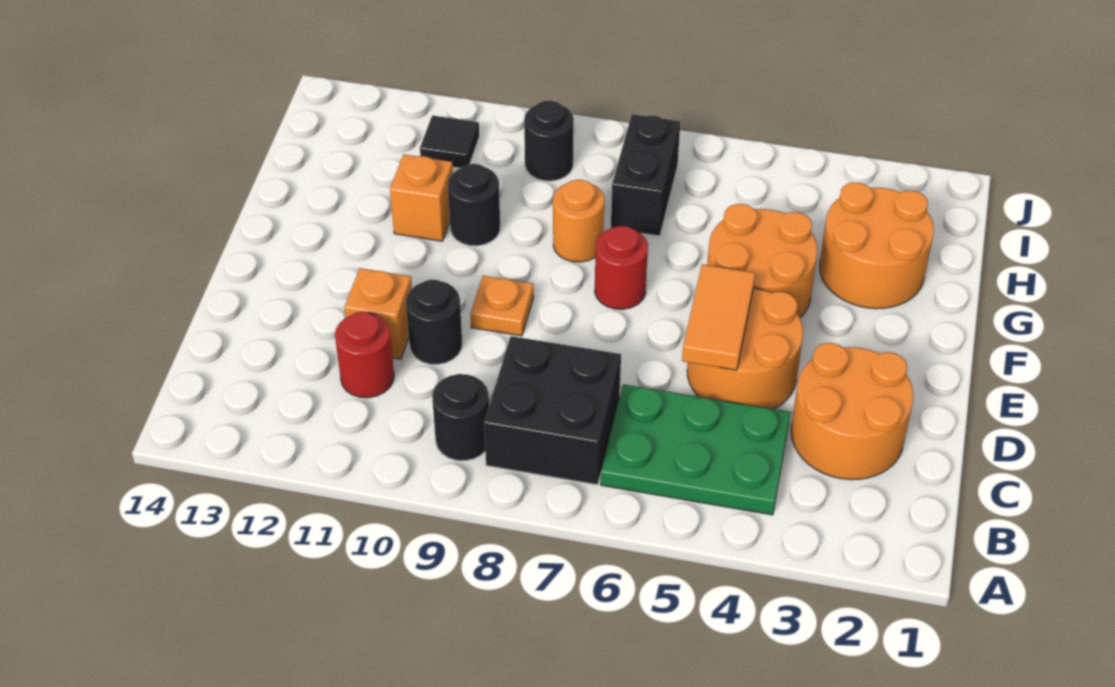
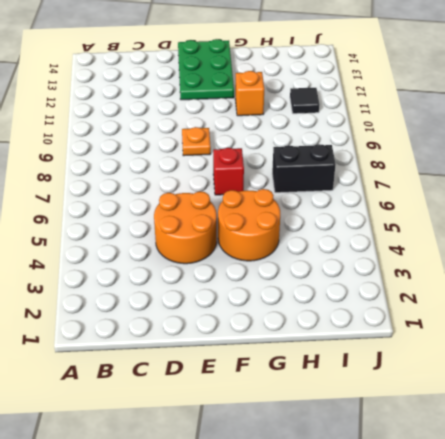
green 2x3 plate [178,39,234,100] -> green 2x3 plate moved to [601,384,791,515]
red 1x1 brick [213,148,244,195] -> red 1x1 round brick [595,226,648,309]
none -> black 2x2 brick [484,336,621,485]
none -> black 1x1 round brick [432,374,489,461]
none -> orange 2x2 round brick [791,343,913,480]

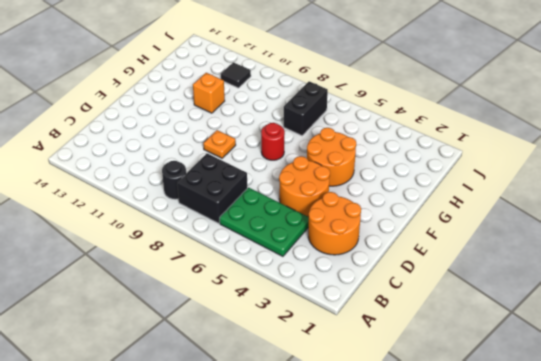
none -> red 1x1 round brick [335,312,394,398]
none -> black 1x1 round brick [406,280,462,364]
none -> orange 1x1 brick [345,268,412,359]

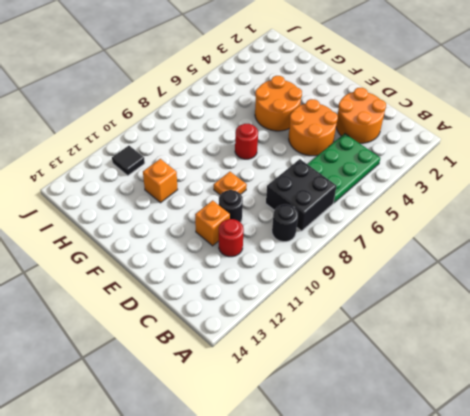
none -> orange 2x2 round brick [820,183,934,309]
none -> orange 1x1 round brick [553,180,604,262]
none -> black 1x1 round brick [448,164,500,246]

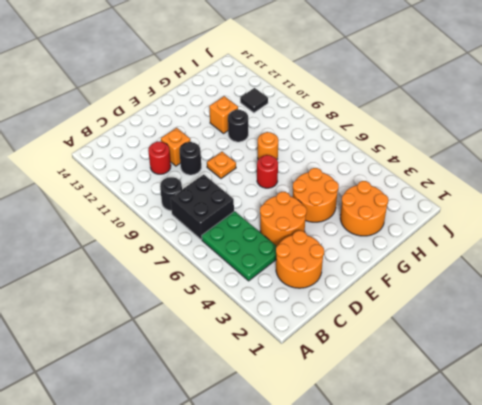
none -> black 1x2 brick [611,114,680,236]
none -> black 1x1 round brick [524,101,574,181]
none -> orange 1x2 tile [682,264,755,370]

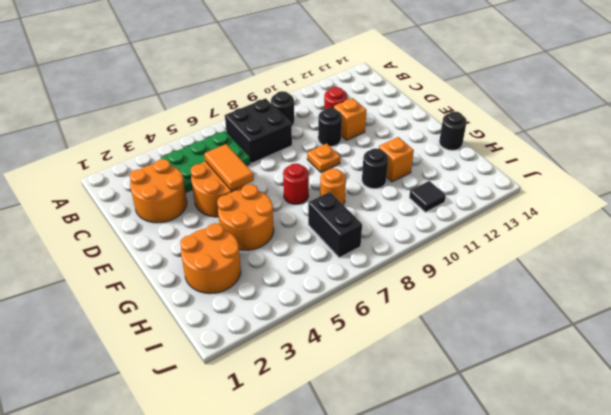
black 1x1 round brick [439,111,467,150] -> black 1x1 round brick moved to [524,101,574,181]

